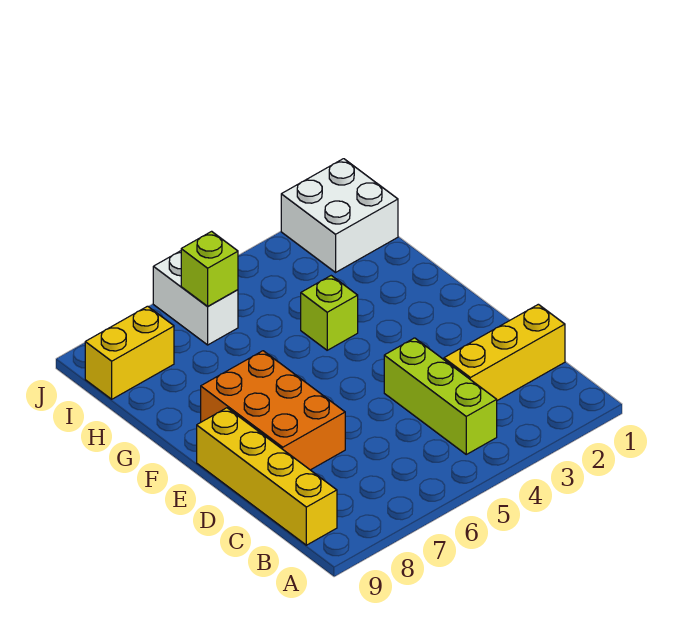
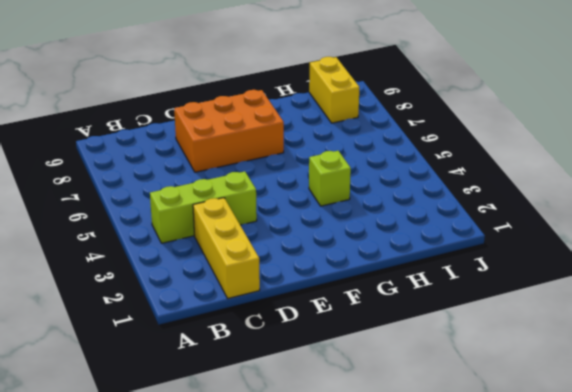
none -> yellow 1x4 brick [197,408,337,545]
none -> white 2x2 brick [281,159,398,272]

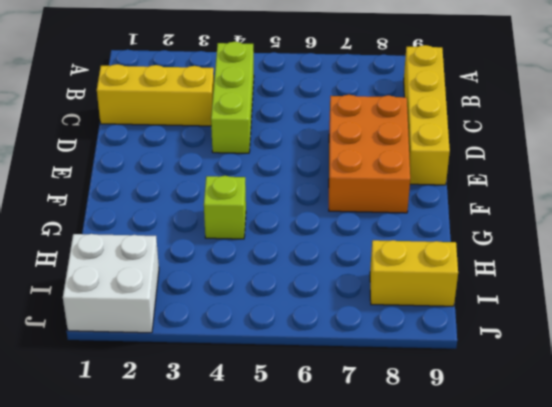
none -> white 1x2 brick [153,251,238,345]
none -> lime 1x1 brick [181,231,238,306]

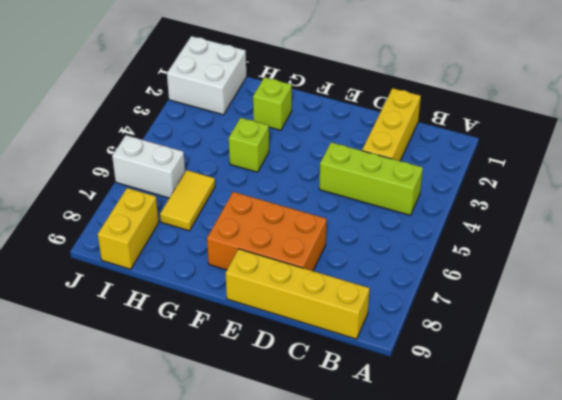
lime 1x1 brick [253,77,292,130] -> lime 1x1 brick moved to [181,231,238,306]
yellow 1x2 tile [160,170,215,231] -> none

